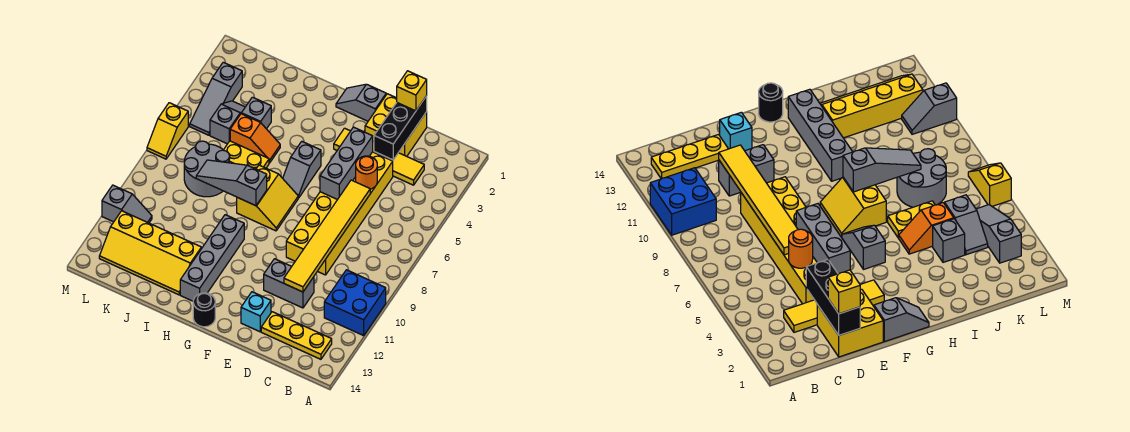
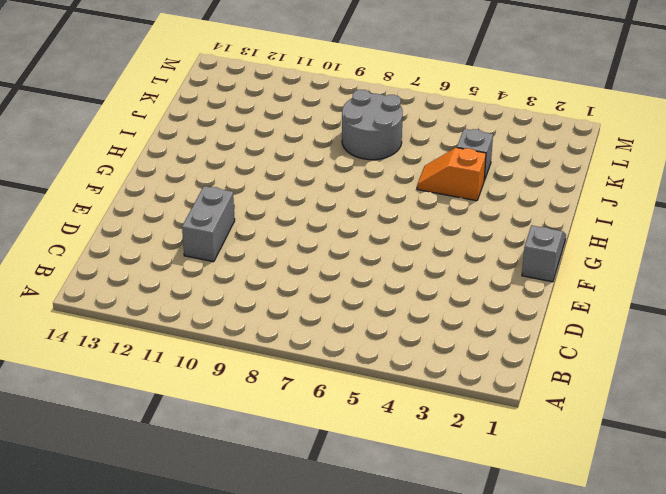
orange 1x2 slope [417,148,486,201] -> orange 1x2 slope turned to [230,114,280,163]
none -> blue 2x2 brick [324,270,386,336]
none -> yellow 1x3 plate [261,312,332,359]
none -> yellow 1x4 tile [334,128,424,185]

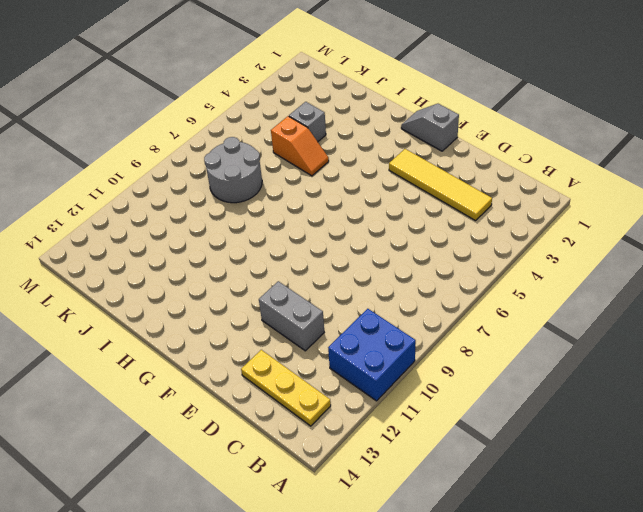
none -> yellow 2x2 brick [365,94,427,156]
none -> yellow 2x6 brick [286,152,393,275]
none -> cyan 1x1 brick [241,292,271,332]

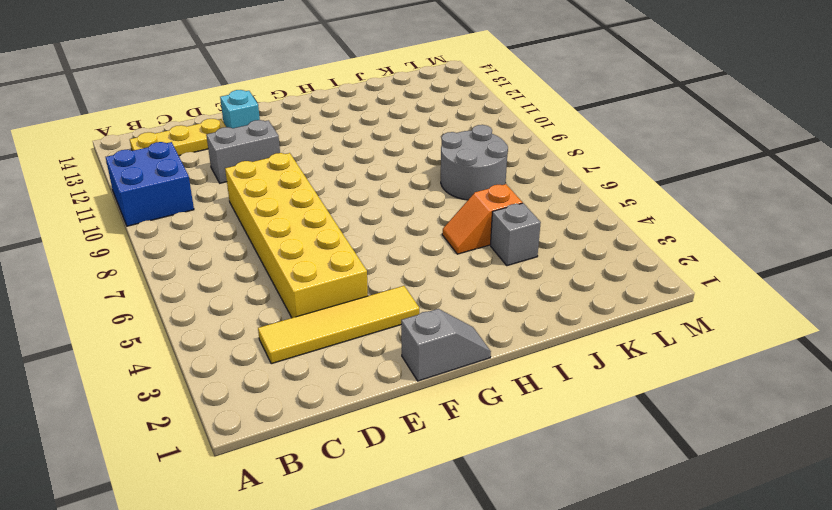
none -> yellow 2x2 brick [365,94,427,156]
none -> grey 1x2 slope [283,142,321,198]
none -> yellow 2x2 slope [237,165,298,231]

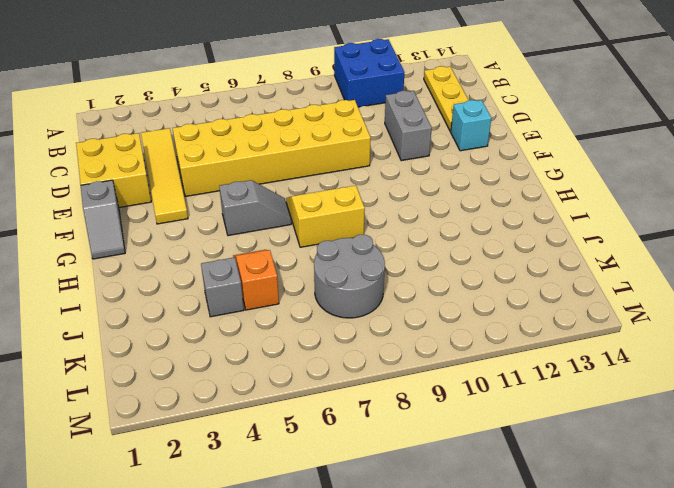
none -> black 1x1 round brick [193,293,215,327]
none -> grey 1x4 brick [180,215,244,301]
none -> yellow 1x2 plate [224,141,269,169]

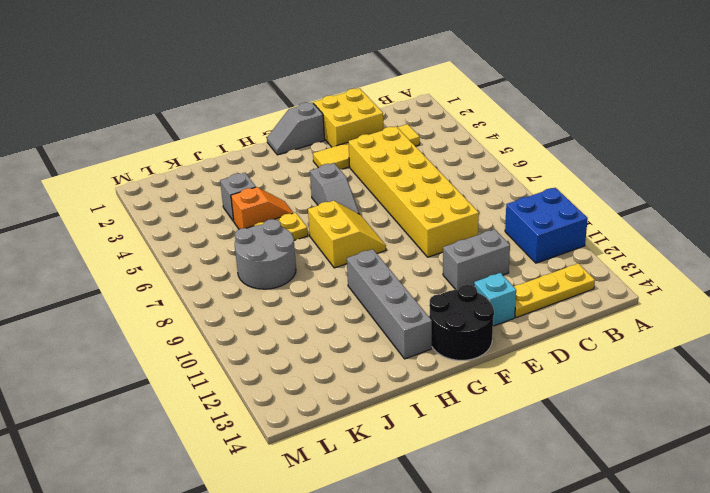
black 2x2 round brick [429,284,494,360] -> black 1x1 round brick [193,293,215,327]
none -> yellow 2x4 slope [99,211,201,295]
none -> grey 1x2 slope [210,101,245,144]
none -> grey 1x3 slope [190,62,242,135]

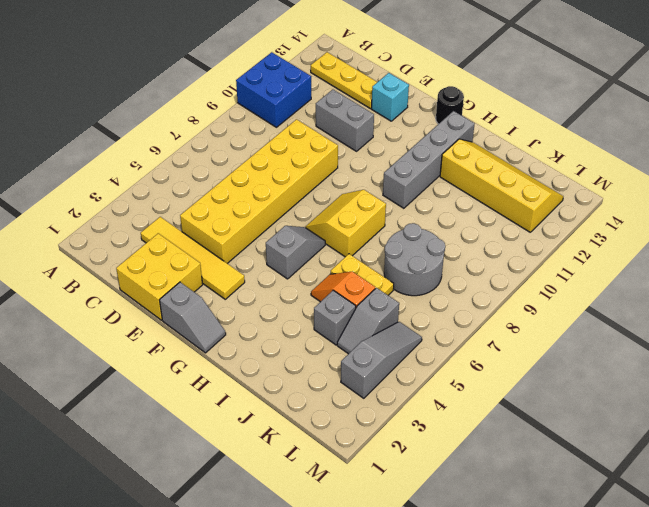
none -> grey 1x2 slope [102,185,152,223]
none -> yellow 1x2 slope [147,103,188,159]
none -> black 1x3 brick [374,96,427,160]

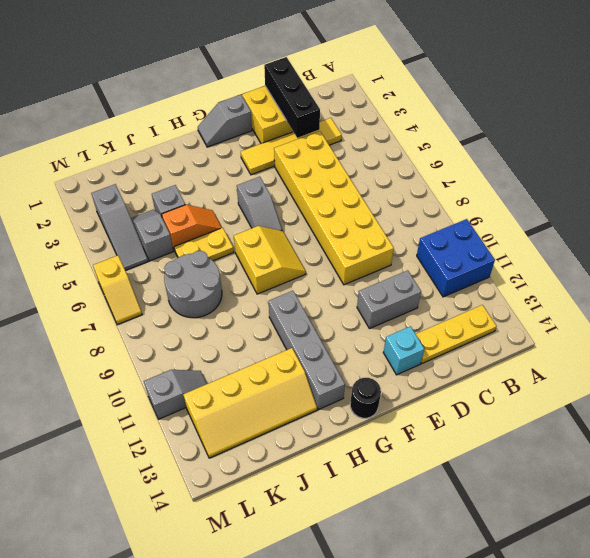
none -> orange 1x1 round brick [356,156,377,189]
none -> yellow 1x6 tile [284,180,370,292]
none -> grey 1x3 brick [320,127,373,200]

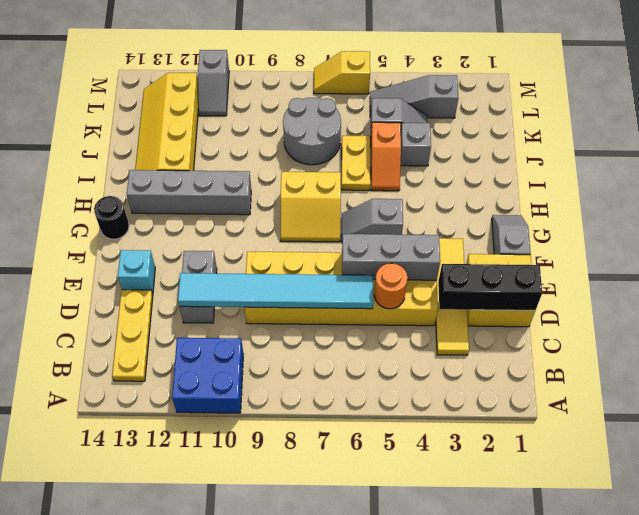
cyan 1x6 tile [178,273,373,309] -> yellow 1x6 tile [284,180,370,292]
none -> grey 1x3 slope [196,160,267,206]
none -> yellow 1x1 brick [397,71,427,111]

